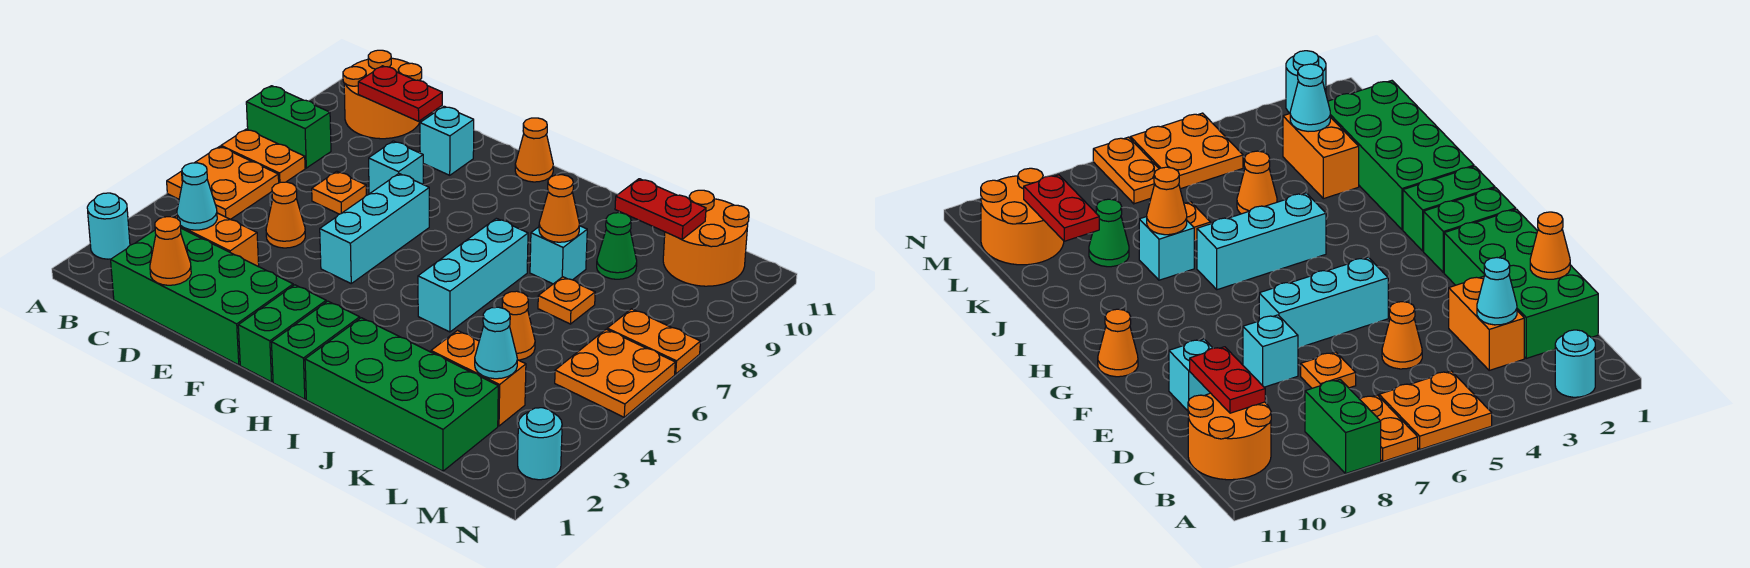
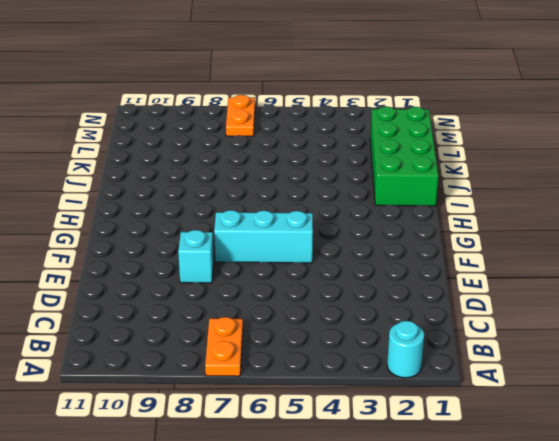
none -> orange 2x2 plate [167,146,279,219]
none -> green 1x2 brick [246,86,331,168]
none -> orange 2x2 round brick [343,50,422,139]
none -> green 2x4 brick [111,228,293,365]

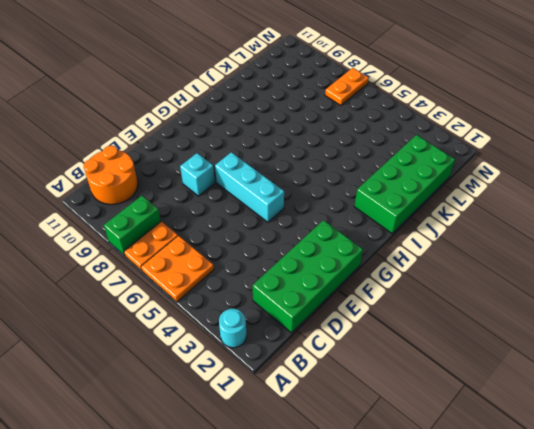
none -> orange 1x2 brick [174,213,259,267]
none -> orange 1x1 cone [266,182,305,248]
none -> orange 1x1 plate [312,171,366,214]
none -> cyan 1x1 brick [420,106,474,175]

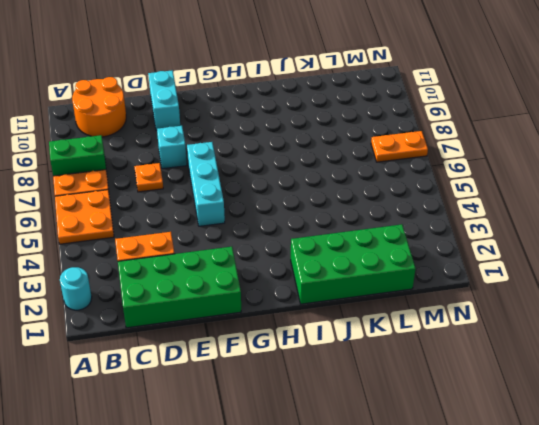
cyan 1x2 brick [148,70,180,130] -> cyan 1x1 brick [420,106,474,175]
none -> orange 1x1 cone [266,182,305,248]
none -> green 1x2 brick [238,285,326,382]
none -> orange 1x1 cone [515,118,553,182]
none -> green 1x2 brick [271,301,360,399]

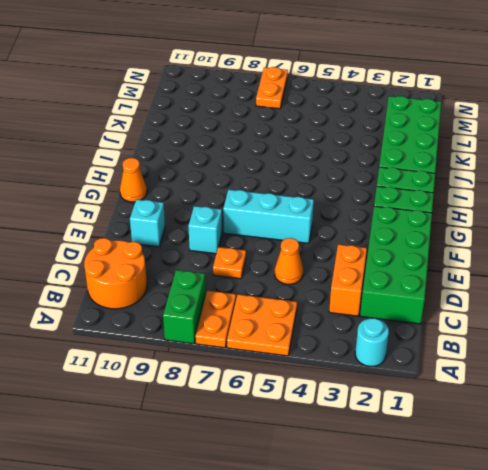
none -> cyan 1x3 brick [418,218,528,332]
none -> cyan 1x1 brick [530,226,587,284]
none -> orange 1x2 brick [431,331,526,426]
none -> orange 1x1 cone [502,291,535,360]

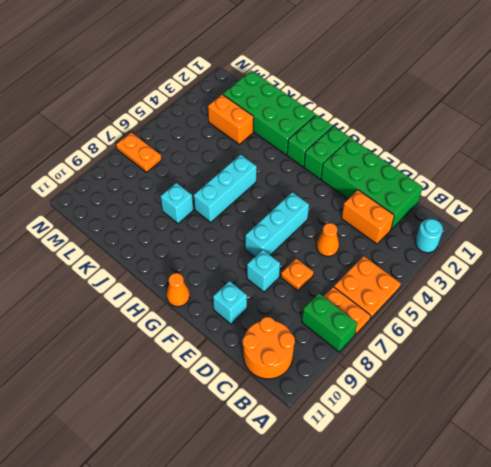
none -> orange 1x1 cone [502,291,535,360]
none -> orange 1x1 plate [538,277,595,324]
none -> green 1x1 cone [597,213,637,279]
none -> orange 2x2 round brick [663,190,749,286]

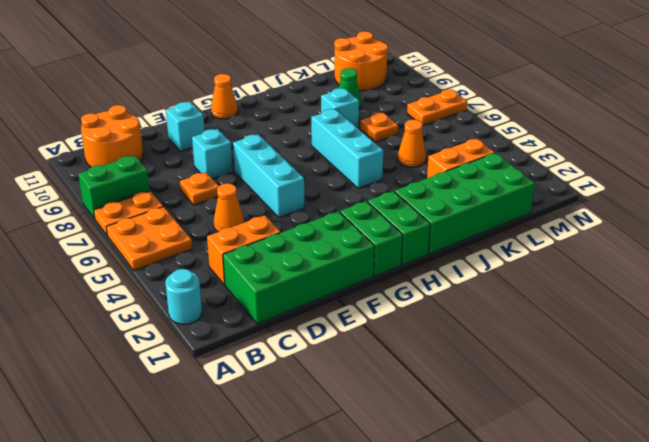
none -> orange 2x2 plate [555,329,675,417]
none -> cyan 1x1 round brick [518,408,562,480]
none -> cyan 1x1 cone [177,163,217,230]
none -> red 1x2 plate [358,66,442,121]

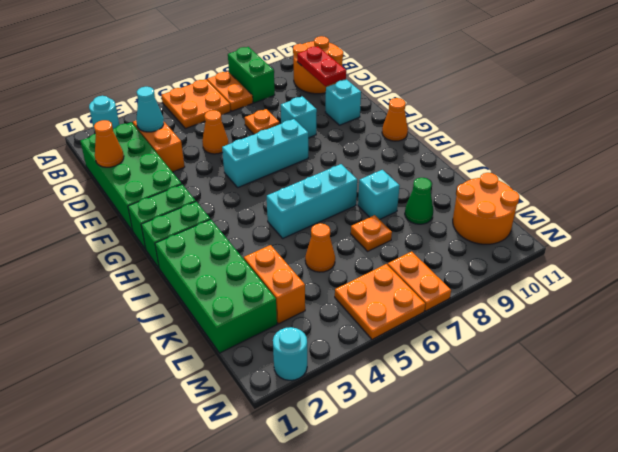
none -> orange 1x1 cone [539,175,580,242]
none -> red 1x2 plate [615,179,706,239]
none -> cyan 1x1 cone [475,307,517,379]

